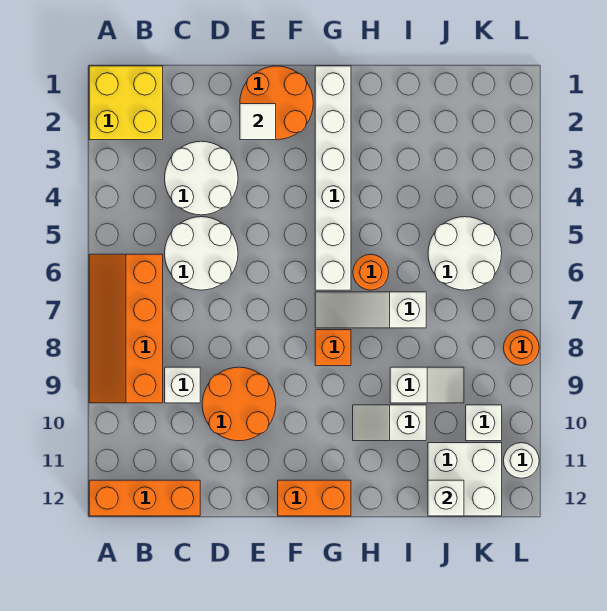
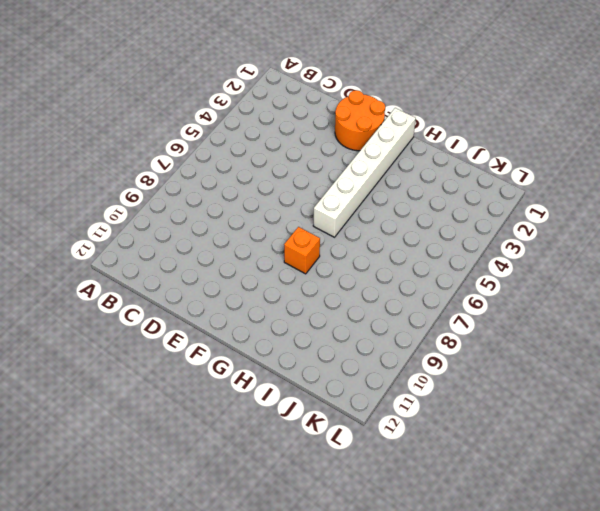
none -> yellow 2x2 brick [89,66,163,140]
none -> orange 2x4 slope [89,254,163,403]
none -> orange 1x3 brick [89,480,200,516]

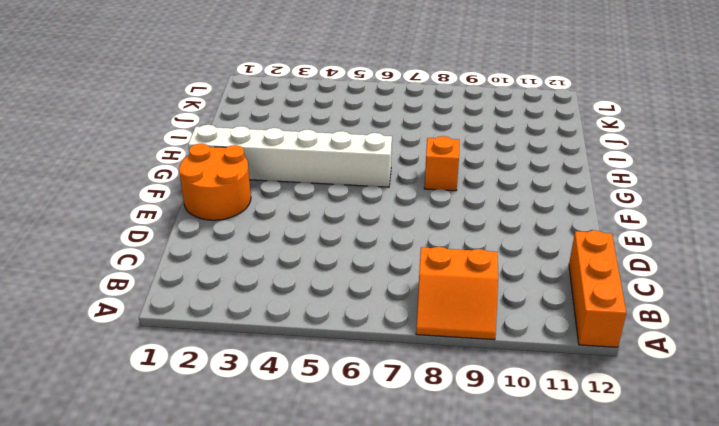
orange 2x2 slope [416,247,498,340] -> orange 2x4 slope [89,254,163,403]
none -> yellow 2x2 brick [89,66,163,140]
none -> white 2x2 round brick [165,141,238,215]
none -> white 2x2 round brick [165,217,238,290]

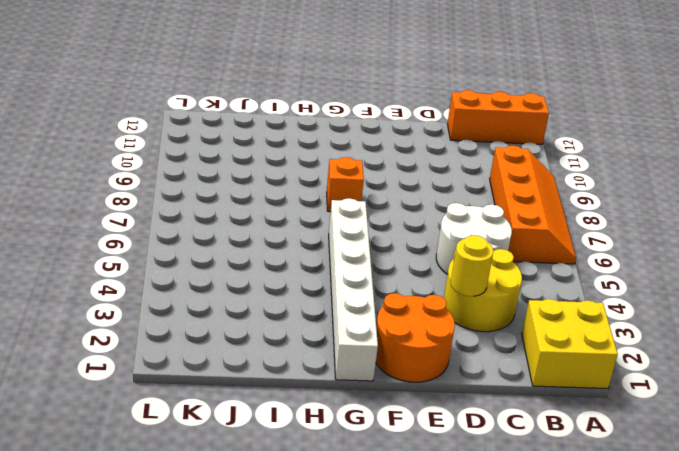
yellow 2x2 round brick [444,249,522,332] -> white 2x2 round brick [165,141,238,215]
yellow 1x1 round brick [451,235,493,296] -> none
none -> white 1x1 brick [165,367,200,403]
none -> orange 2x2 round brick [202,367,276,441]
none -> orange 1x2 brick [278,480,351,516]

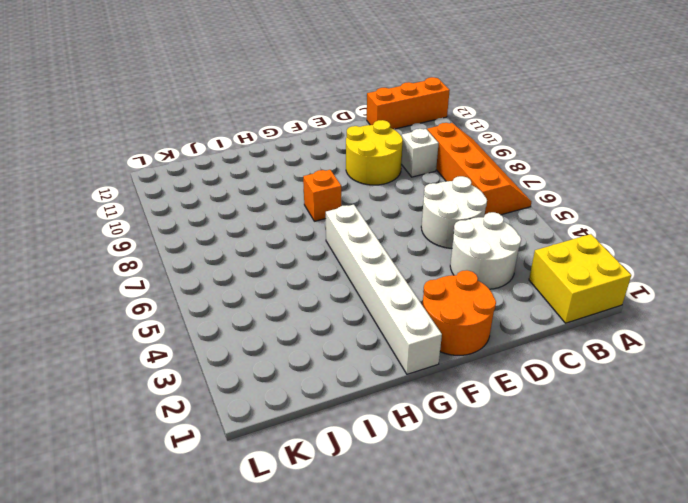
yellow 2x2 round brick [346,120,403,185] -> orange 2x2 round brick [202,367,276,441]
none -> orange 1x2 brick [278,480,351,516]
none -> white 1x3 slope [315,292,426,328]
none -> orange 1x1 round brick [353,254,389,290]

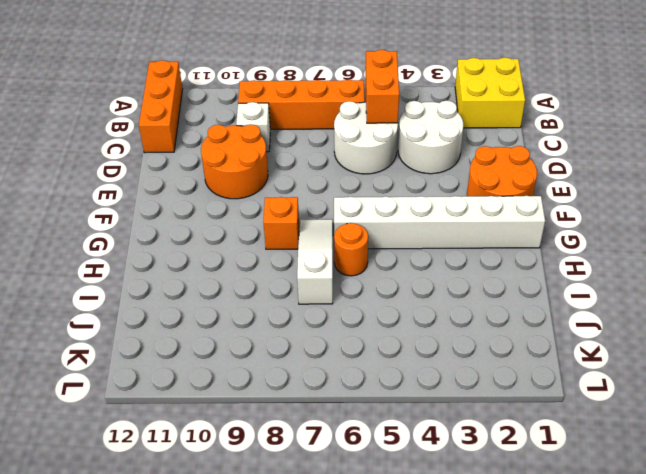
orange 1x2 brick [366,50,399,123] -> orange 1x2 brick moved to [278,480,351,516]
none -> white 1x2 slope [353,405,426,441]
none -> white 1x2 slope [390,367,464,403]
none -> white 2x2 round brick [428,217,502,290]

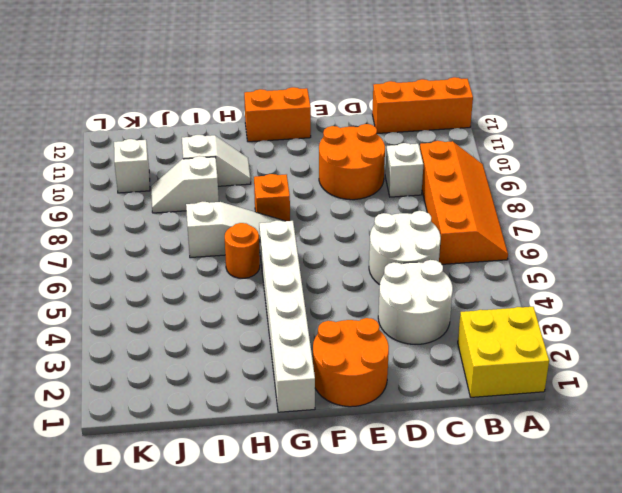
none -> white 2x2 round brick [428,217,502,290]
none -> white 2x2 brick [428,443,502,516]
none -> orange 1x1 round brick [503,330,539,365]

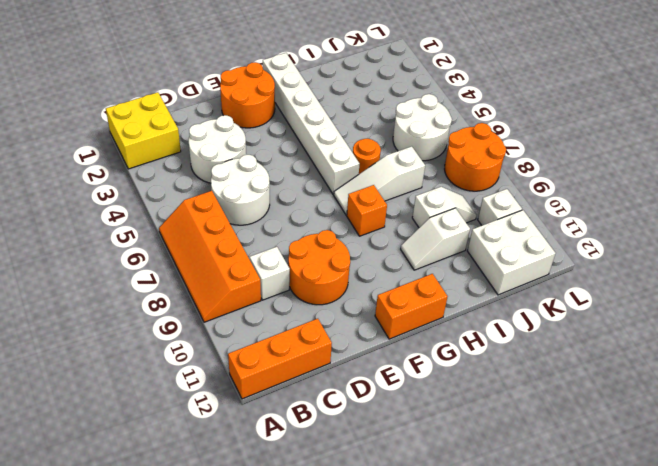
orange 2x2 round brick [445,123,506,191] -> orange 1x1 round brick [503,330,539,365]
none -> white 1x1 round brick [503,443,539,478]
none -> white 1x1 tile [240,104,276,140]
none -> white 1x1 brick [428,480,464,516]

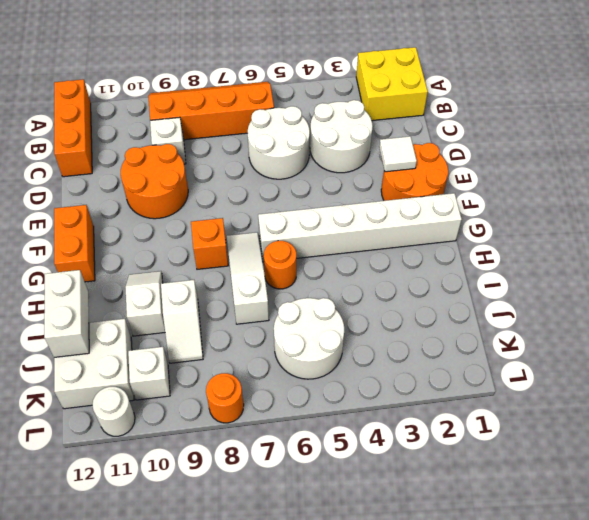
white 1x2 brick [44,270,89,357] -> white 1x1 brick [428,480,464,516]

